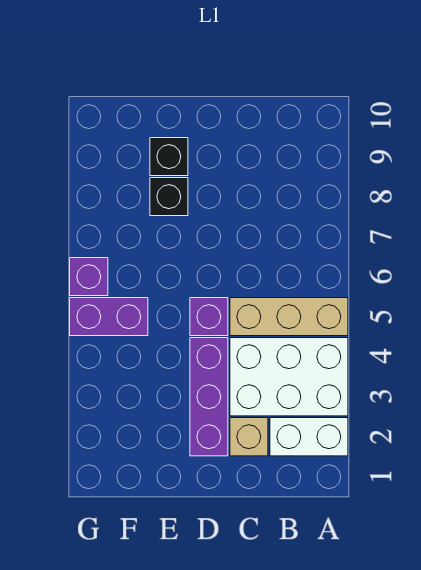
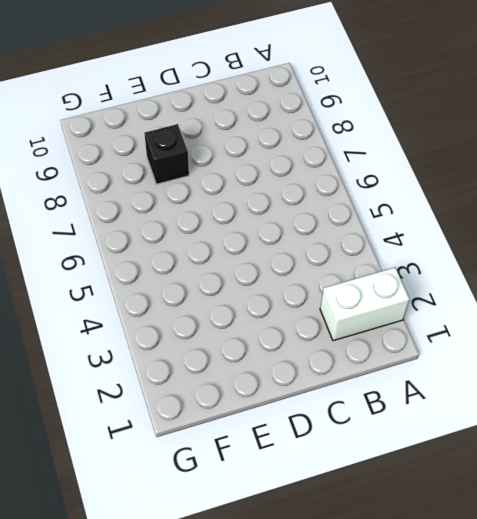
none -> white 2x3 brick [230,338,348,416]
none -> tan 1x3 brick [230,298,348,336]

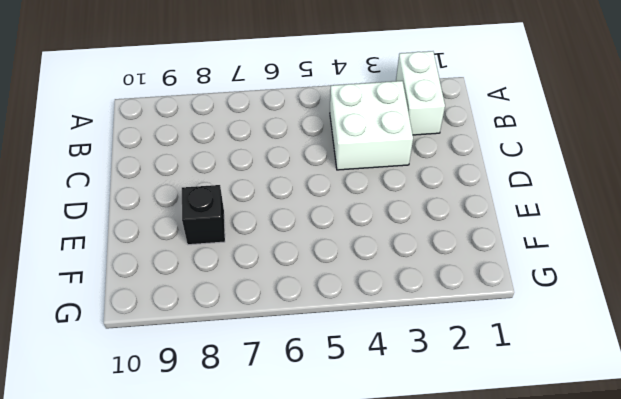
white 2x2 brick [330,81,413,170] -> white 2x3 brick [230,338,348,416]
none -> tan 1x3 brick [230,298,348,336]
none -> tan 1x1 brick [230,418,268,456]

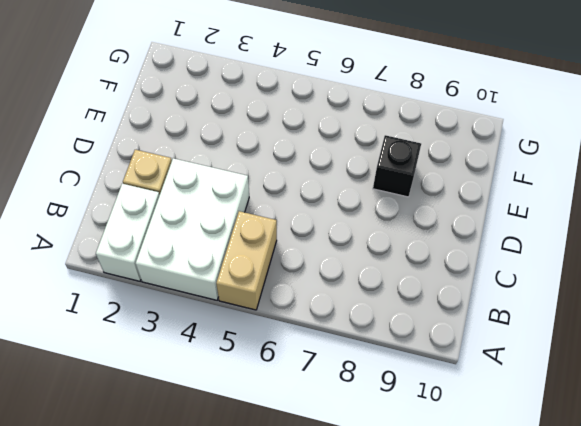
tan 1x2 brick [216,211,277,310] -> tan 1x3 brick [230,298,348,336]
none -> purple 1x3 brick [190,338,228,456]
none -> purple 1x1 brick [190,298,228,336]

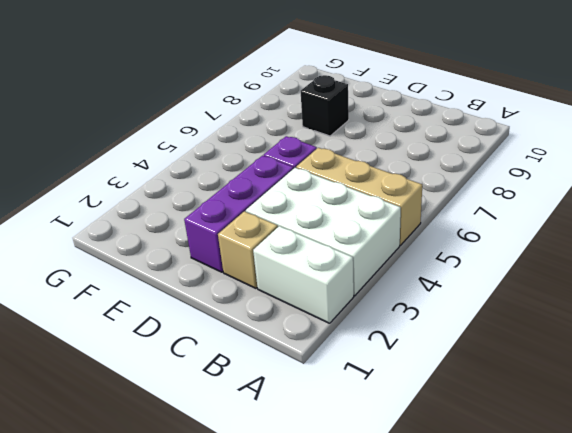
none -> black 1x1 brick [150,138,188,176]
none -> purple 1x2 brick [70,298,148,336]

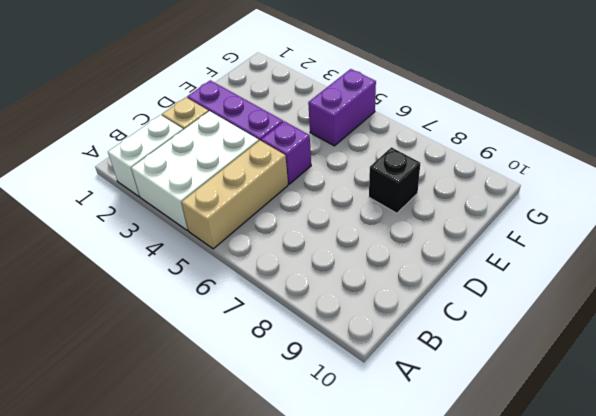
none -> black 1x1 brick [150,138,188,176]
none -> purple 1x1 brick [70,258,108,296]

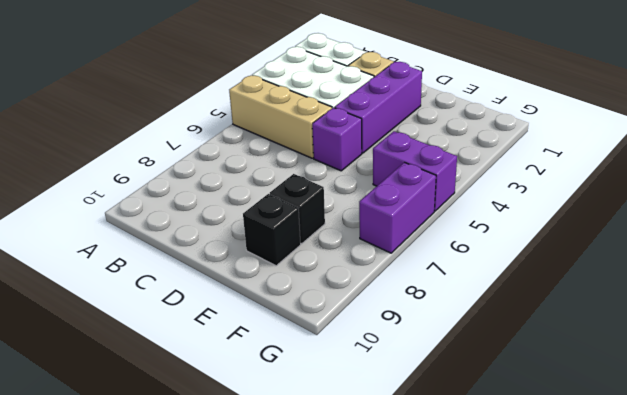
purple 1x2 brick [359,162,436,253] -> purple 1x1 brick [70,258,108,296]

